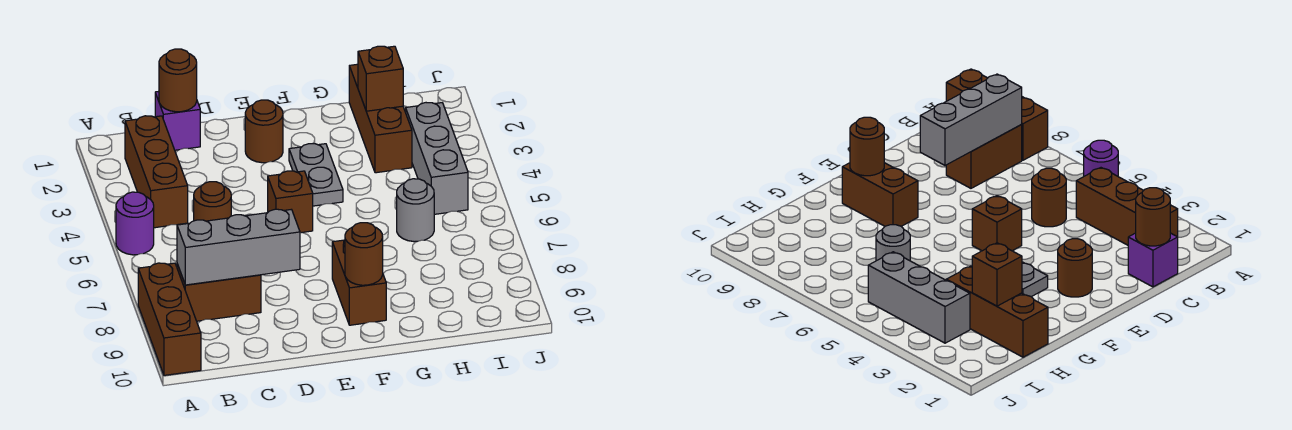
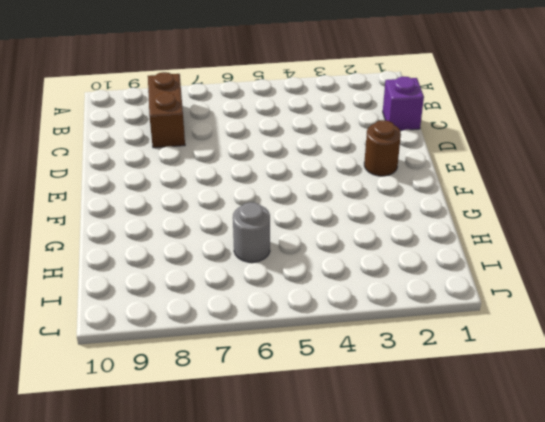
none -> purple 1x1 round brick [116,192,154,255]
none -> brown 1x3 brick [138,263,201,375]
none -> brown 1x3 brick [125,116,188,228]

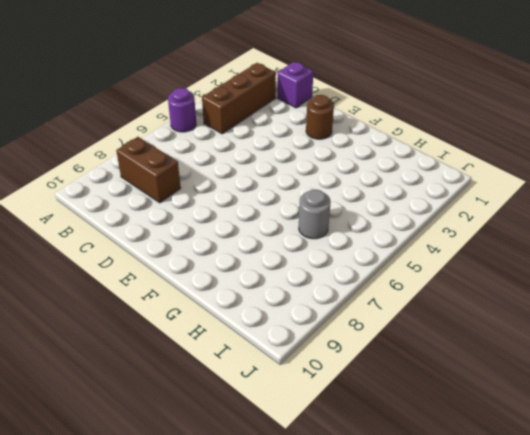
none -> brown 1x3 brick [138,263,201,375]
none -> brown 1x1 round brick [194,182,231,221]
none -> brown 1x1 brick [268,171,313,233]

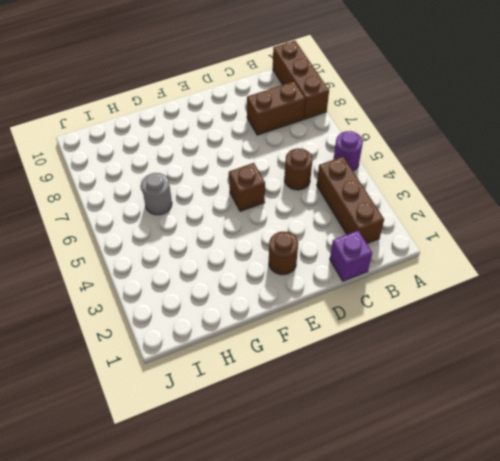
none -> grey 1x2 plate [289,144,343,206]
none -> brown 1x2 brick [332,240,386,325]
none -> brown 1x3 brick [349,64,412,173]

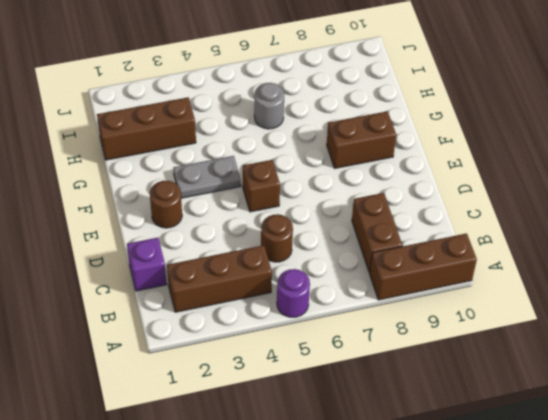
none -> grey 1x3 brick [406,103,468,214]
none -> grey 1x3 brick [177,209,300,285]
none -> brown 1x1 round brick [159,49,197,112]

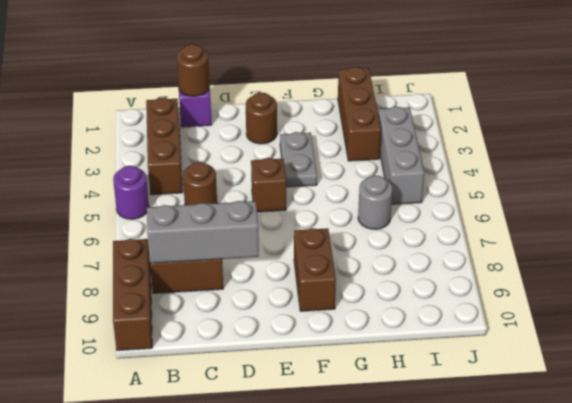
none -> brown 1x1 round brick [345,223,383,285]
none -> brown 1x1 brick [358,46,403,111]

